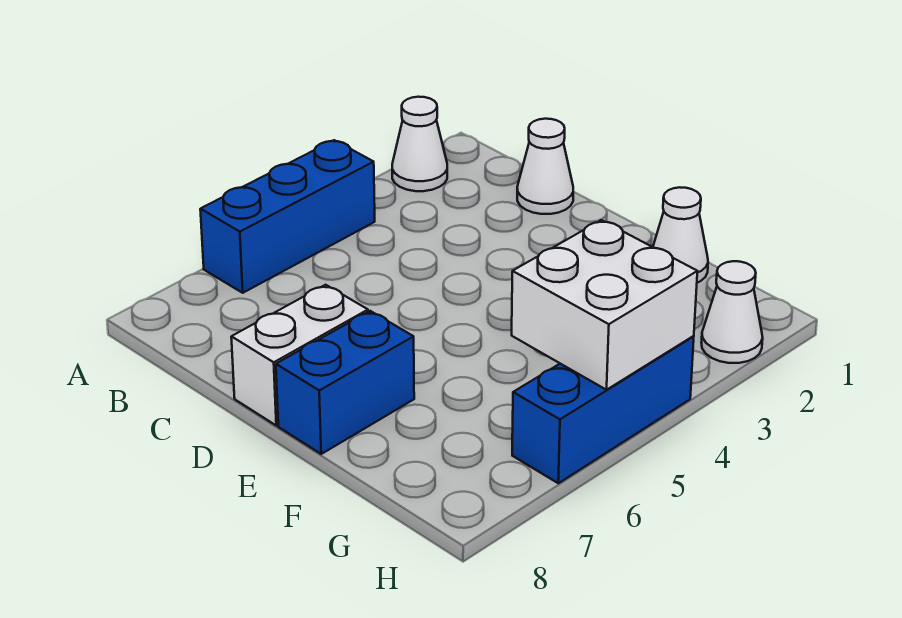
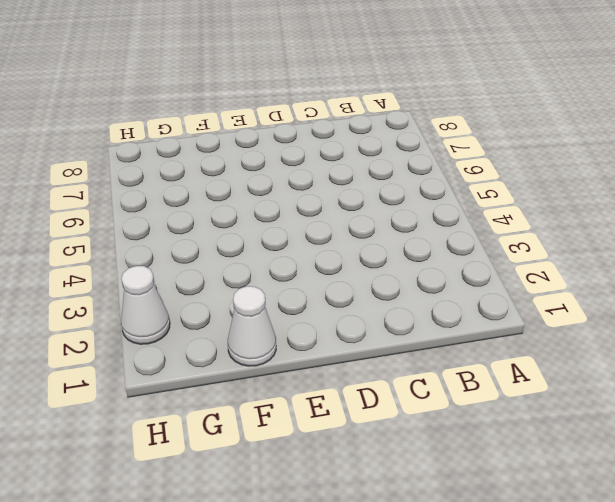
none -> white 1x1 cone [392,97,447,191]
none -> blue 1x3 brick [200,140,375,293]

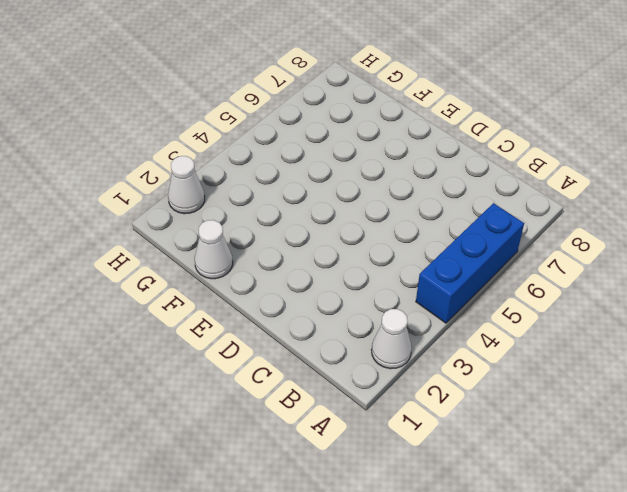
none -> white 1x1 cone [517,119,573,214]
none -> white 1x2 brick [231,285,368,425]

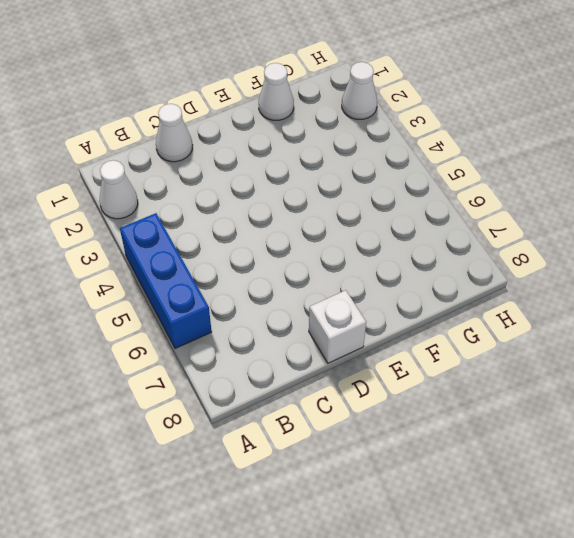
white 1x1 brick [309,290,366,363] -> white 1x2 brick [231,285,368,425]
none -> blue 1x2 brick [276,311,414,454]
none -> blue 1x3 brick [512,336,694,483]

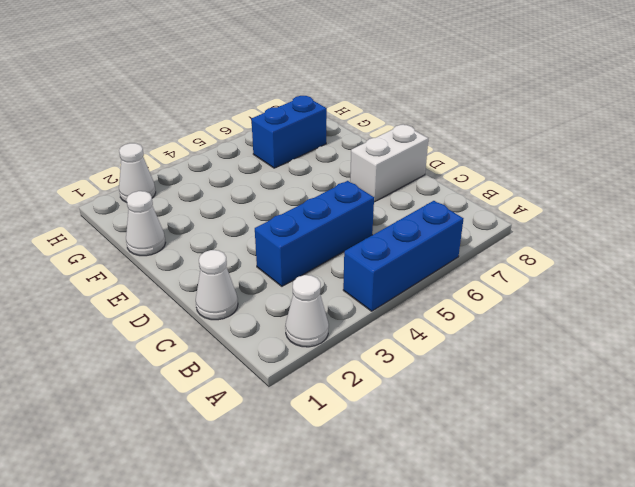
blue 1x3 brick [255,181,374,286] -> blue 1x3 brick moved to [512,336,694,483]
blue 1x2 brick [251,96,327,168] -> blue 1x2 brick moved to [276,311,414,454]
none -> white 2x2 brick [512,220,697,390]

